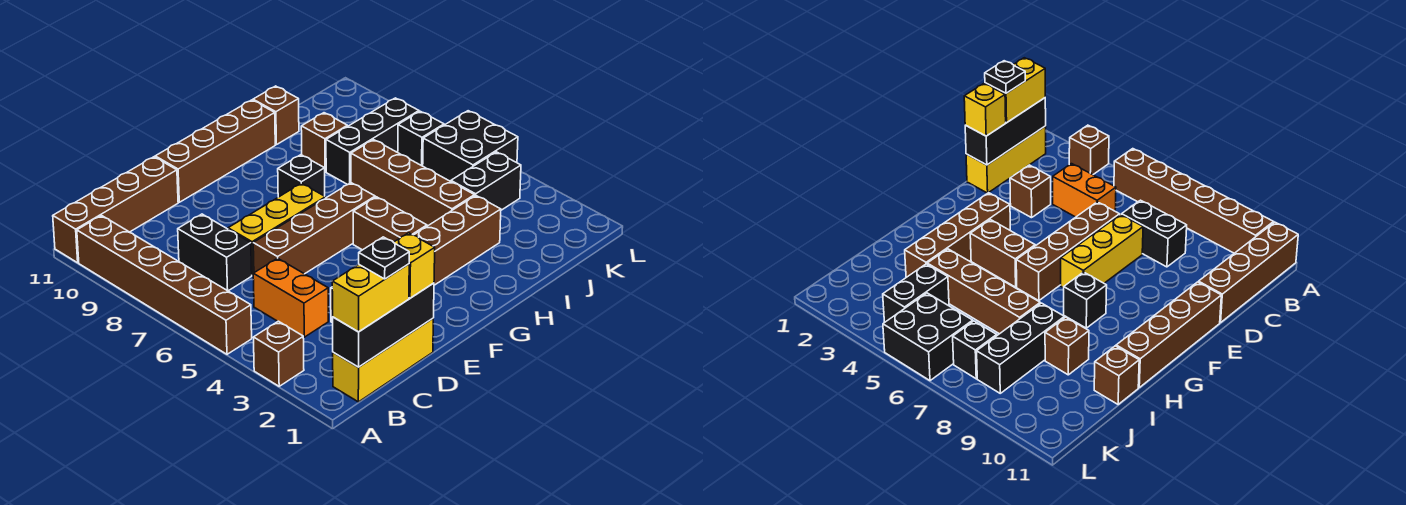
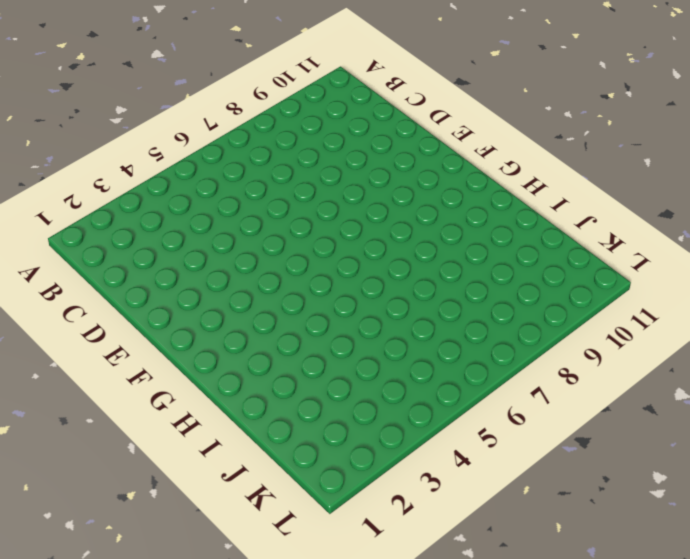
none -> brown 1x1 brick [253,321,304,386]
none -> brown 1x6 brick [77,216,252,354]
none -> brown 1x4 brick [53,157,178,263]

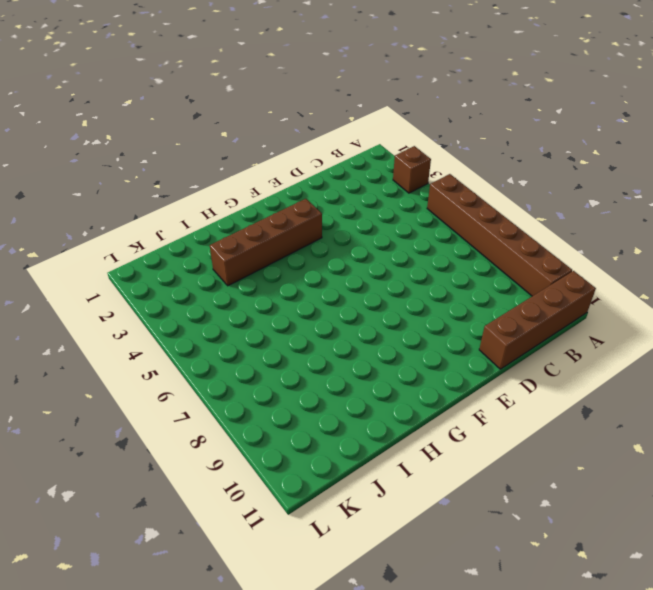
none -> yellow 1x3 brick [333,319,433,402]
none -> orange 1x2 brick [253,258,328,337]
none -> black 1x2 brick [178,214,252,291]

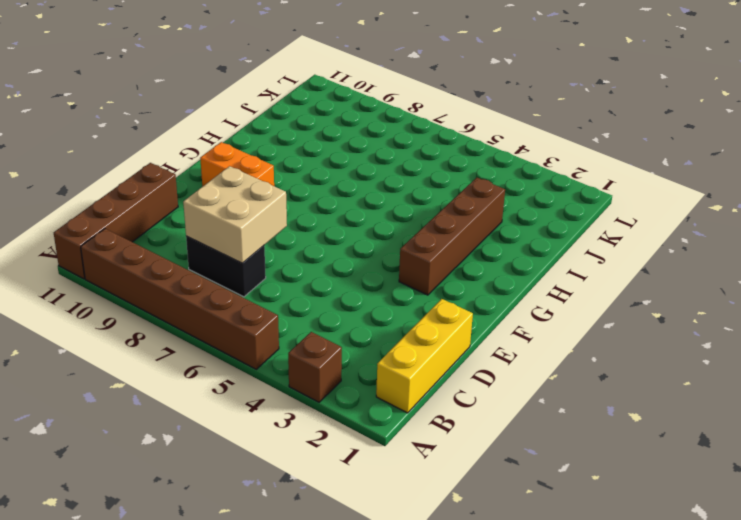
tan 2x2 brick [183,166,287,263] -> none
orange 1x2 brick [200,142,274,187] -> orange 1x2 brick moved to [253,258,328,337]
none -> brown 1x1 brick [1010,165,1051,218]
none -> brown 1x4 brick [253,183,375,274]
none -> yellow 1x3 brick [228,183,325,275]

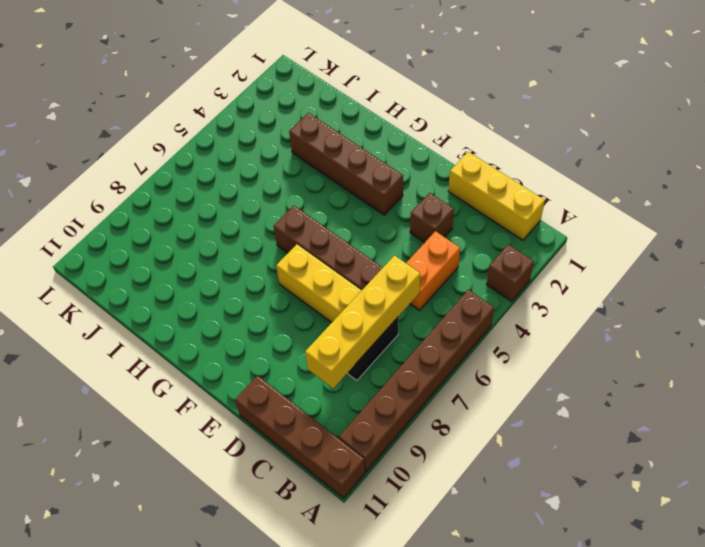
yellow 1x4 brick [305,256,420,388] -> none
none -> brown 1x4 brick [155,100,275,202]
none -> brown 1x2 brick [353,197,427,250]
none -> black 1x1 brick [278,155,325,197]

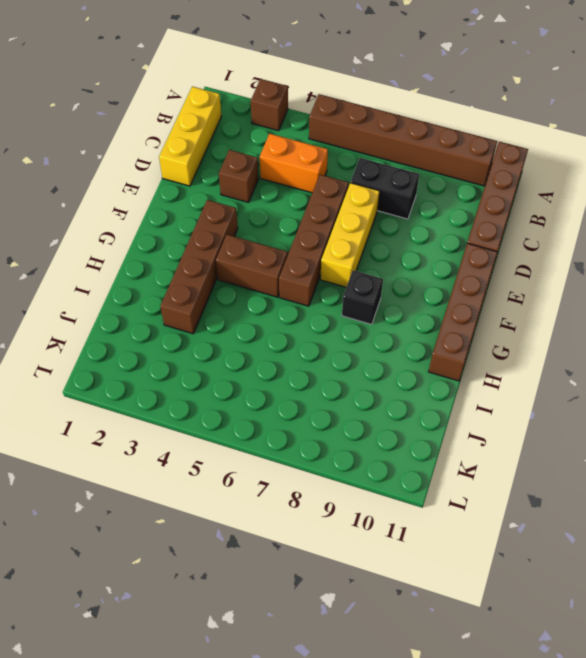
none -> brown 1x4 brick [351,140,475,226]
none -> black 1x3 brick [326,98,419,185]
none -> brown 1x1 brick [301,113,347,172]

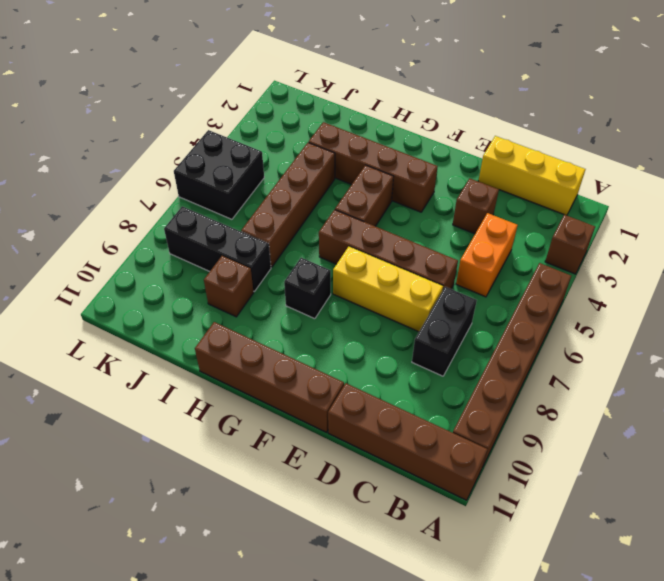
none -> brown 1x1 brick [253,86,299,145]
none -> black 1x2 brick [451,152,521,210]
none -> black 1x1 brick [398,111,444,166]

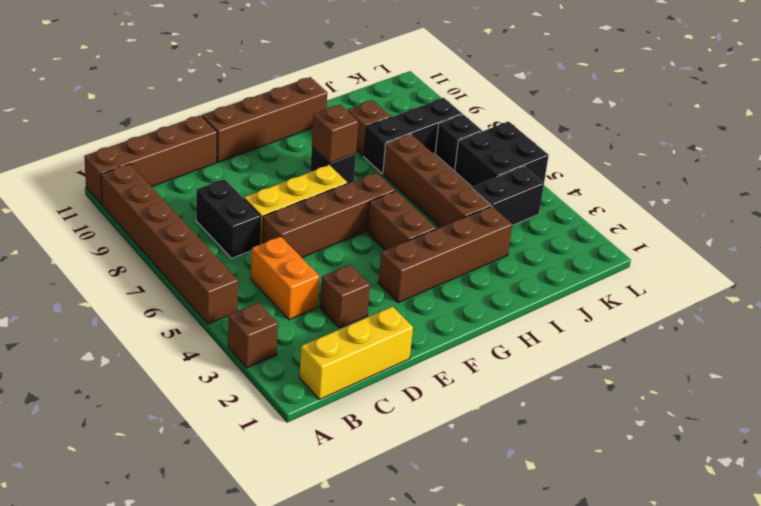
brown 1x1 brick [312,105,358,163] -> brown 1x1 brick moved to [253,86,299,145]
none -> black 1x3 brick [333,283,434,367]
none -> yellow 1x2 brick [332,264,409,332]
none -> yellow 1x1 brick [394,233,435,298]

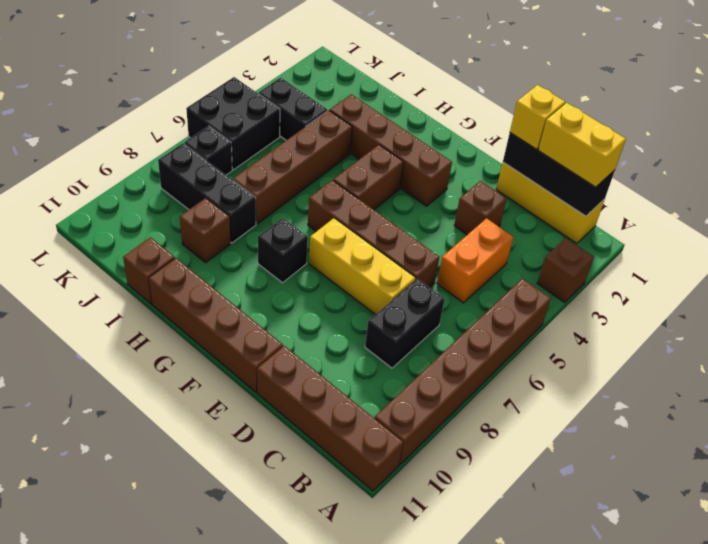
none -> black 1x1 plate [359,237,409,279]

